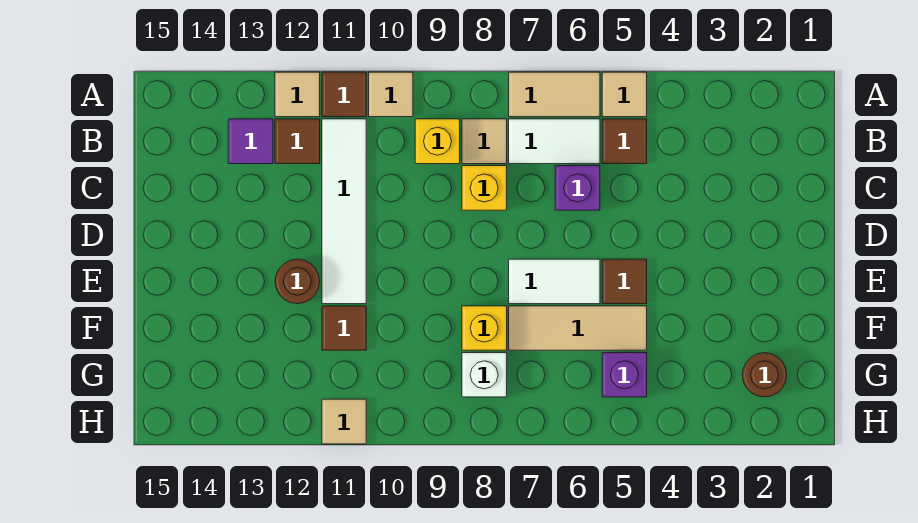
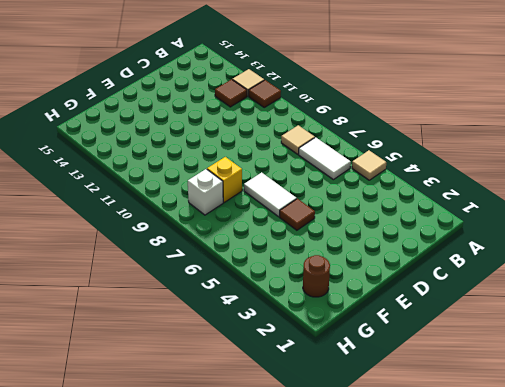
none -> tan 1x2 tile [509,72,600,117]
none -> tan 1x1 tile [369,72,413,117]
none -> brown 1x1 tile [602,119,647,164]

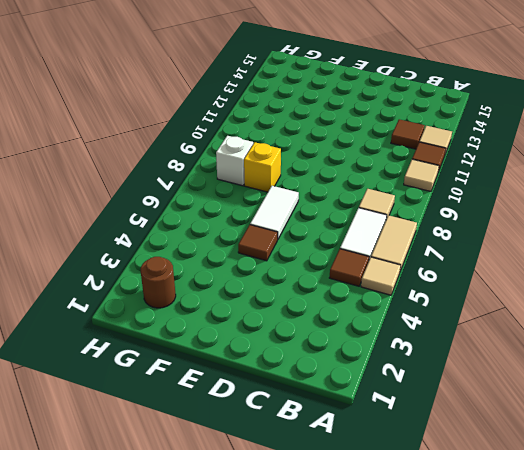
none -> yellow 1x1 brick [415,119,460,164]
none -> white 1x4 tile [322,119,366,304]
none -> purple 1x1 tile [228,119,273,164]

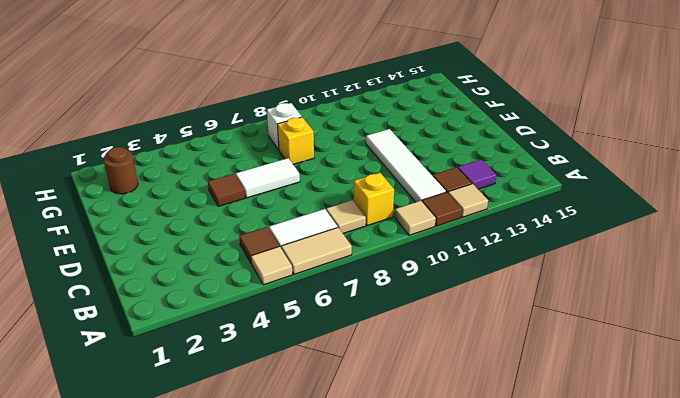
none -> purple 1x1 brick [555,166,600,210]
none -> yellow 1x1 brick [462,166,507,210]
none -> brown 1x1 round brick [275,259,320,304]

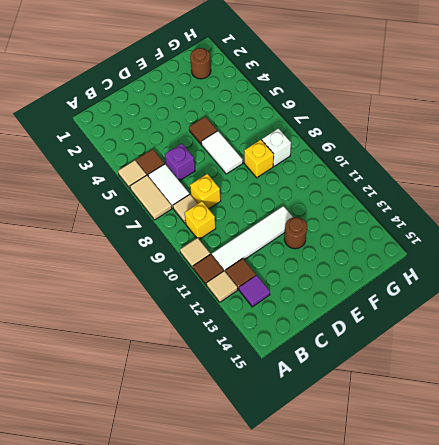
none -> tan 1x3 tile [509,306,647,350]
none -> brown 1x1 tile [322,306,366,350]
none -> purple 1x1 brick [602,353,647,397]

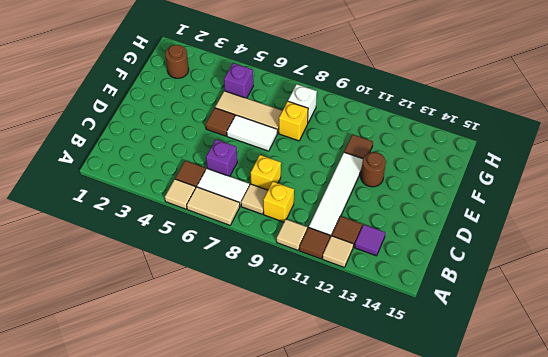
none -> tan 1x1 tile [322,399,366,444]

